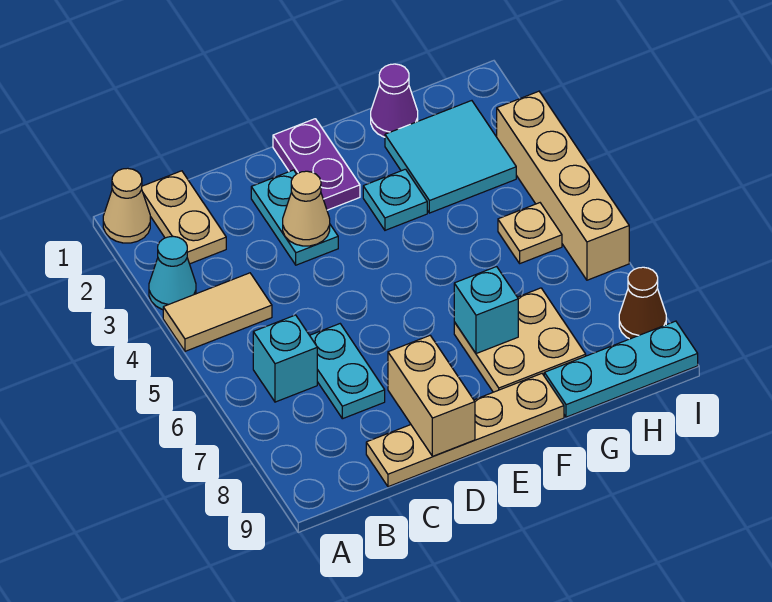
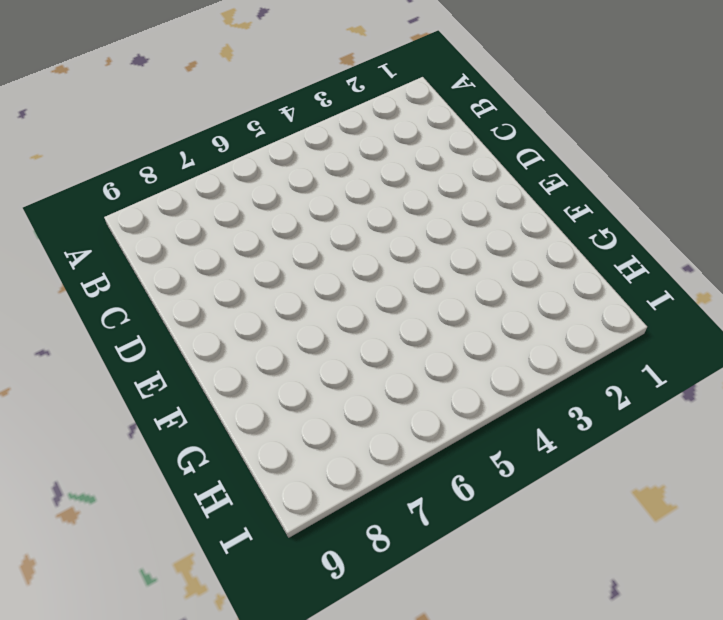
none -> tan 1x1 cone [103,168,150,243]
none -> cyan 1x1 cone [149,236,196,310]
none -> tan 1x2 tile [163,273,272,351]

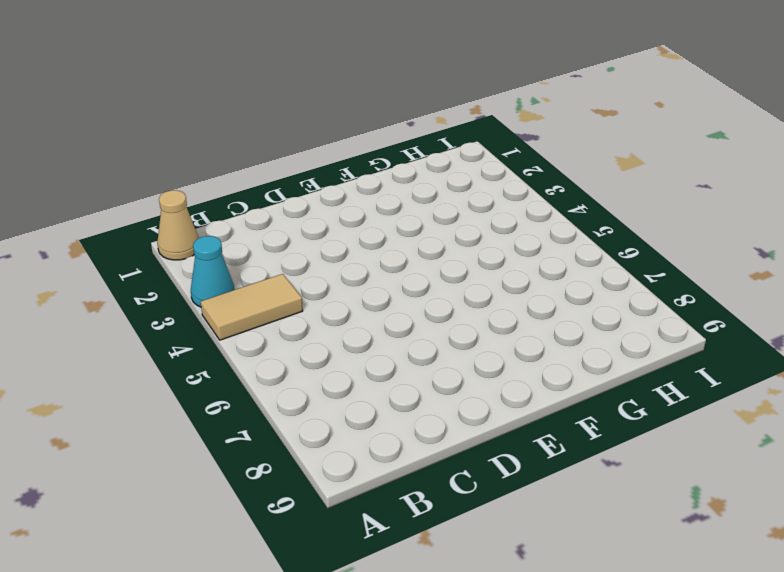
none -> tan 1x2 plate [142,171,226,264]
none -> cyan 1x1 brick [253,315,317,402]
none -> cyan 1x2 plate [310,324,385,419]

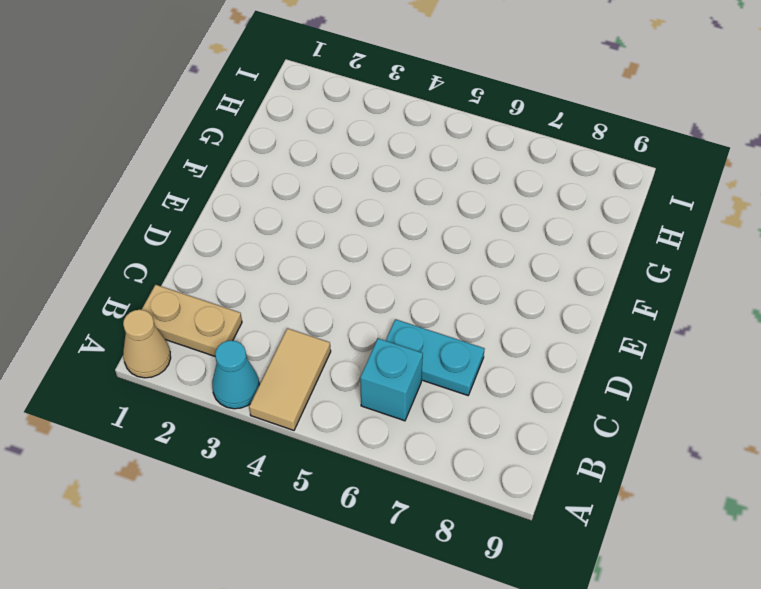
none -> tan 1x4 plate [366,374,564,487]
none -> cyan 1x2 plate [251,170,338,265]
none -> purple 1x2 plate [273,119,360,210]

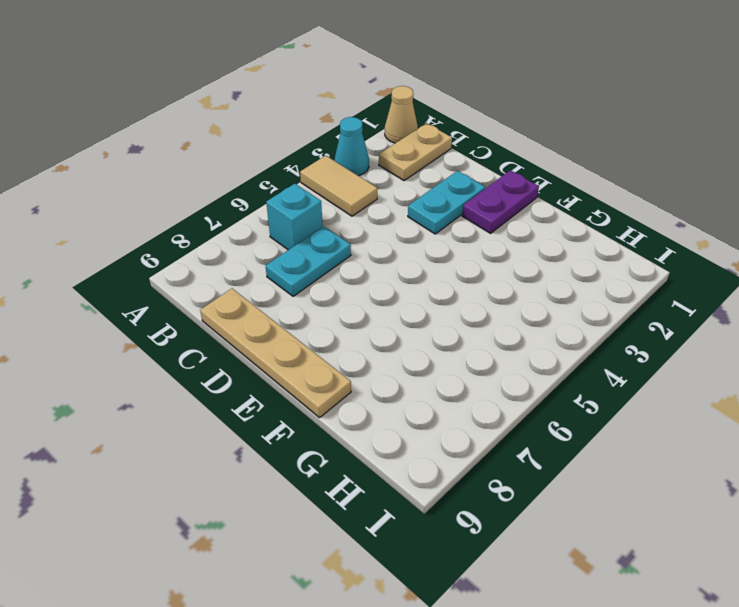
none -> cyan 1x1 plate [363,169,427,230]
none -> tan 2x2 plate [454,288,586,392]
none -> purple 1x1 cone [371,64,418,137]

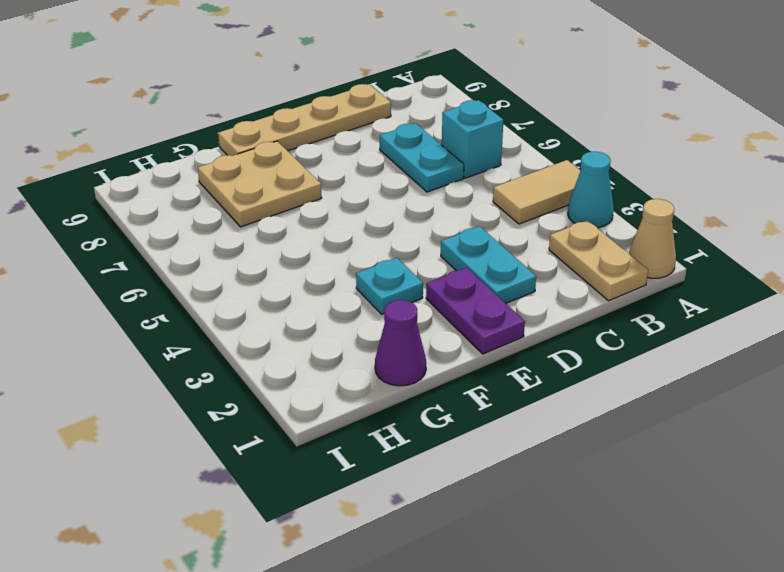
none -> cyan 2x2 tile [385,101,516,213]
none -> cyan 1x3 plate [544,321,698,417]
none -> tan 1x1 plate [498,203,562,263]

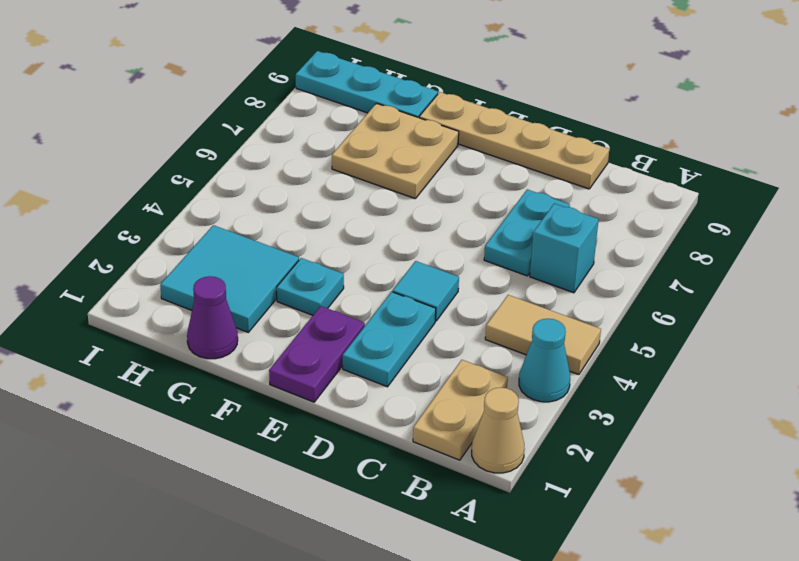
cyan 1x1 tile [393,261,459,321] -> none
none -> tan 1x1 plate [498,203,562,263]
none -> tan 1x4 brick [497,91,629,280]
none -> brown 1x1 cone [619,267,666,339]

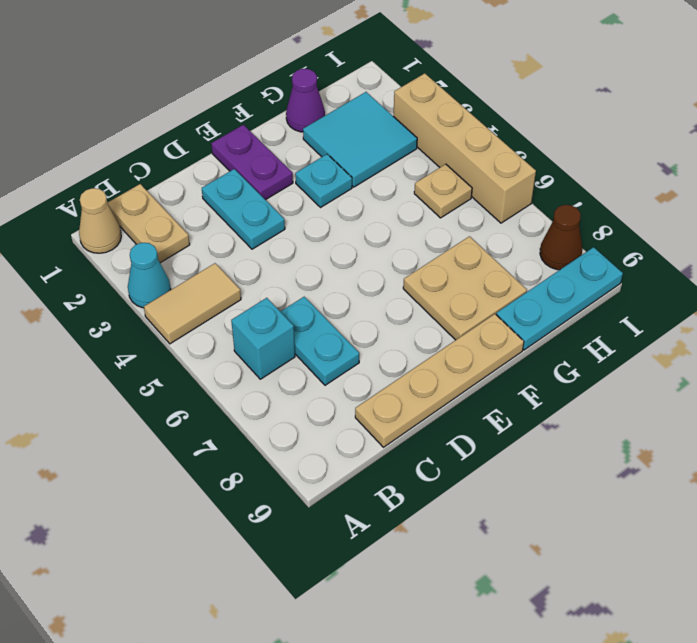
none -> tan 1x1 cone [283,171,330,246]
none -> tan 1x2 brick [388,336,475,456]
none -> cyan 1x1 brick [454,267,518,354]

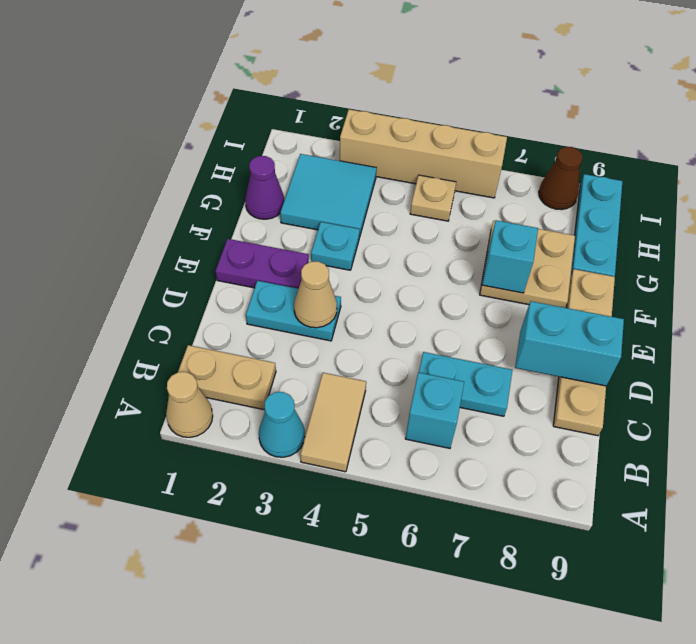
cyan 1x2 brick [515,301,624,386] -> tan 1x2 brick [388,336,475,456]

